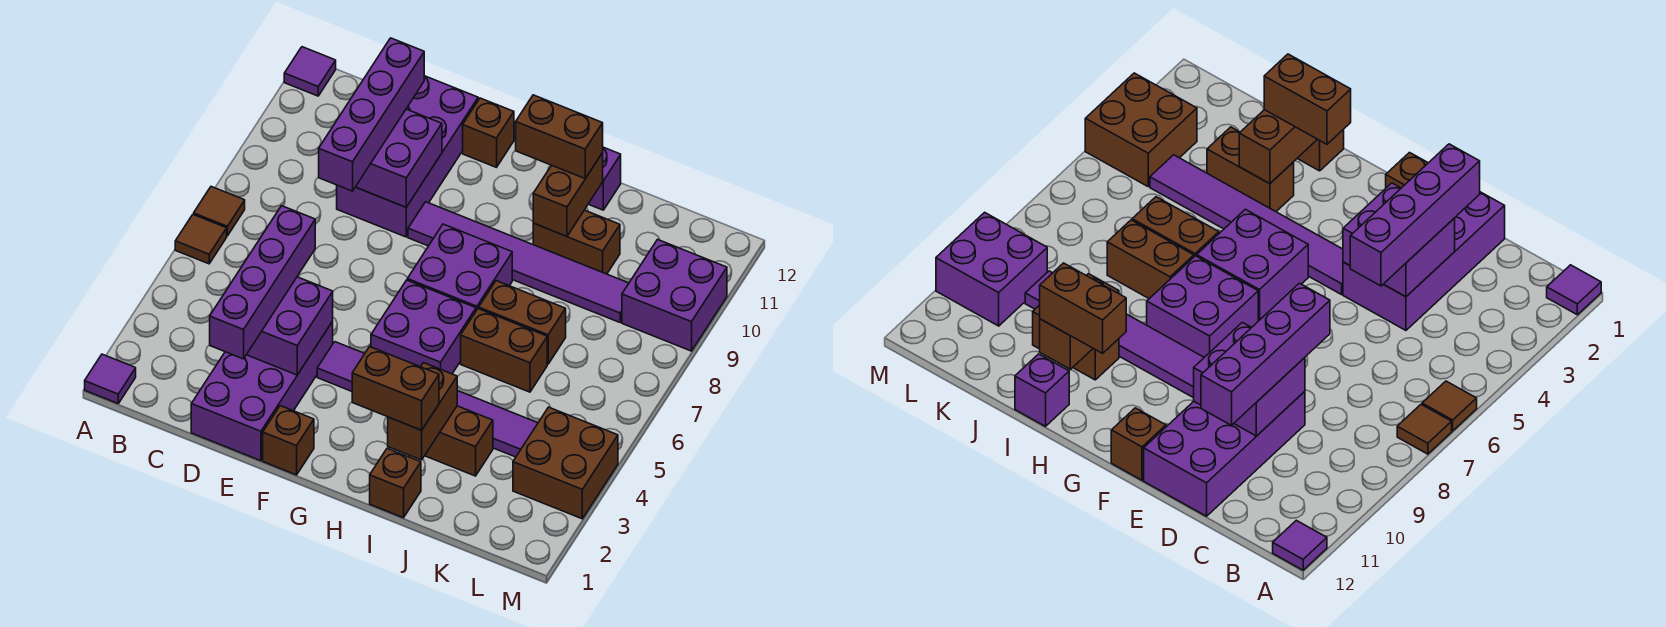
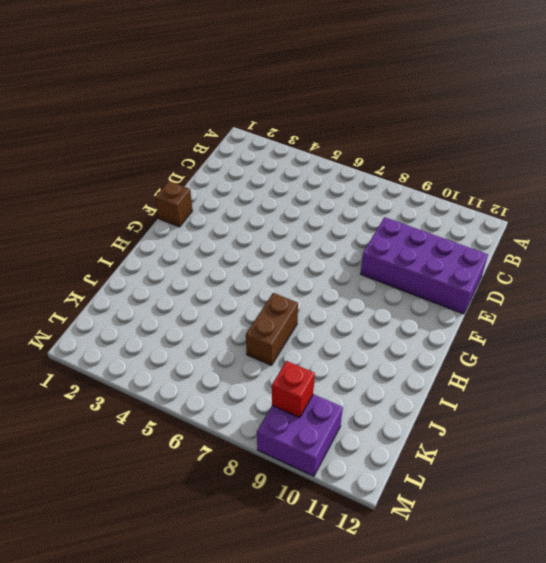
red 1x1 brick [272,361,315,418] -> none
none -> purple 1x1 tile [85,354,136,403]
none -> brown 1x1 tile [175,214,227,264]
none -> brown 1x1 tile [194,187,245,236]

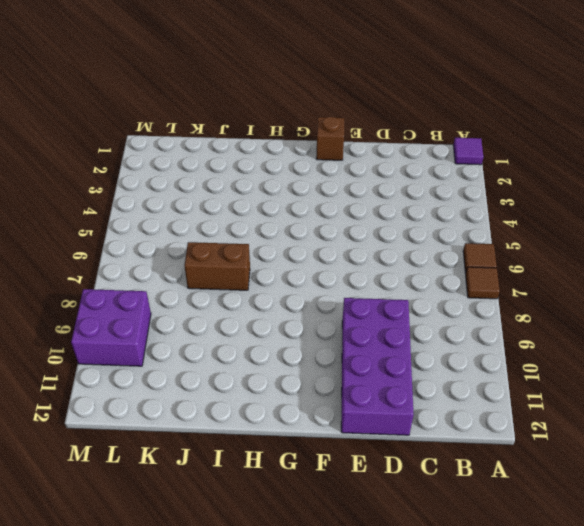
none -> purple 1x1 tile [284,47,336,96]
none -> purple 2x4 brick [191,322,333,461]
none -> purple 1x6 tile [317,342,538,457]

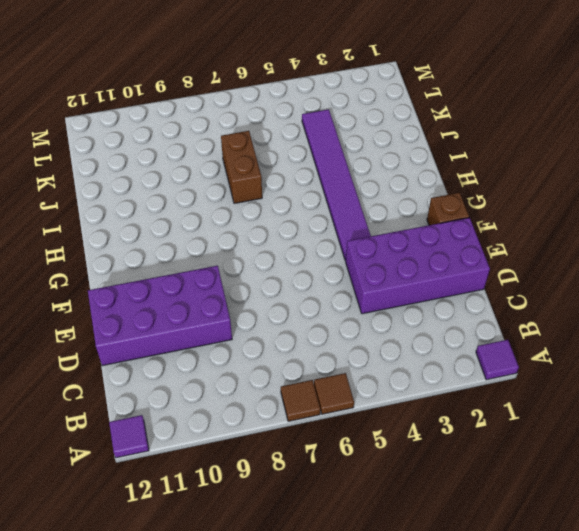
none -> purple 1x6 tile [408,202,629,322]
none -> brown 1x1 brick [463,98,514,167]
none -> purple 2x2 brick [371,280,476,374]

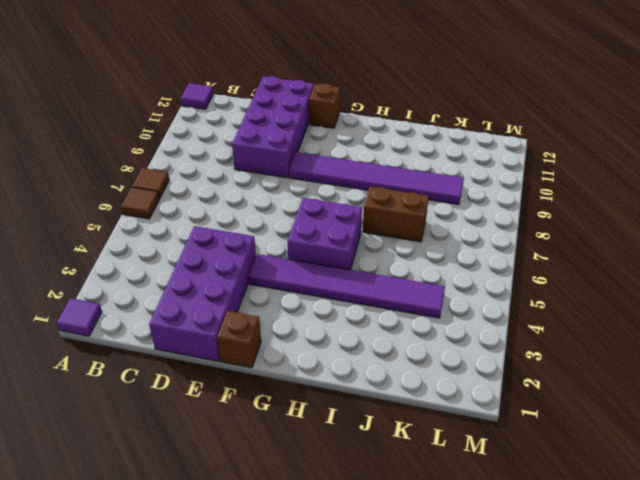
none -> purple 2x2 brick [407,224,512,310]
none -> brown 1x1 brick [370,448,421,518]
none -> brown 1x2 brick [425,406,493,476]

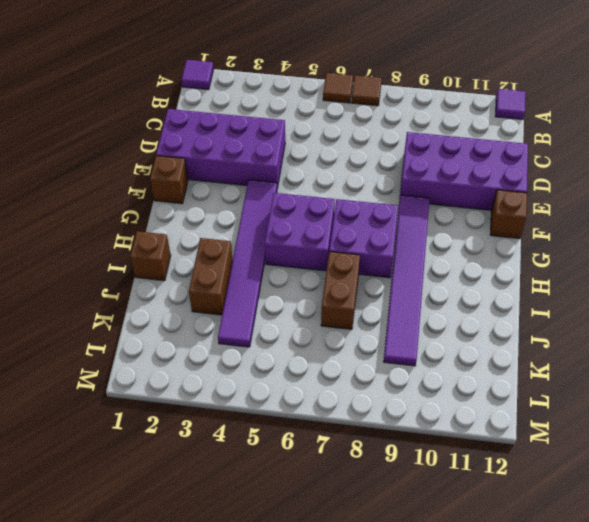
none -> brown 1x2 brick [461,309,547,392]
none -> brown 1x2 brick [533,210,620,274]
none -> purple 1x1 brick [589,147,621,210]

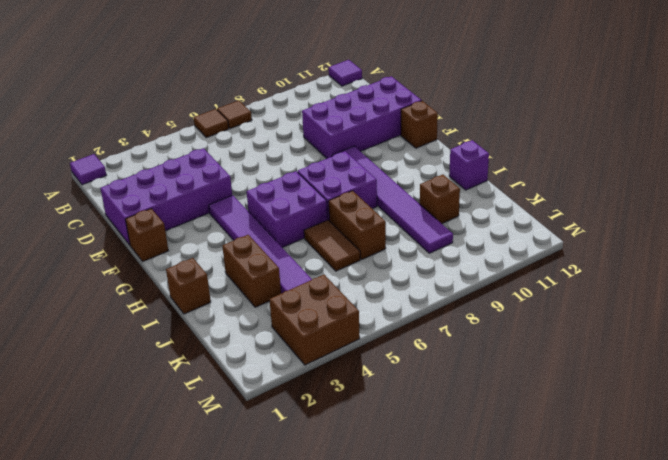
brown 1x2 tile [304,220,360,271] -> brown 1x2 brick [461,309,547,392]
brown 1x1 brick [420,175,460,224] -> brown 1x2 brick [533,210,620,274]
none -> purple 2x2 brick [622,240,727,351]
none -> purple 2x2 brick [247,277,333,375]
none -> purple 2x2 brick [356,109,442,207]

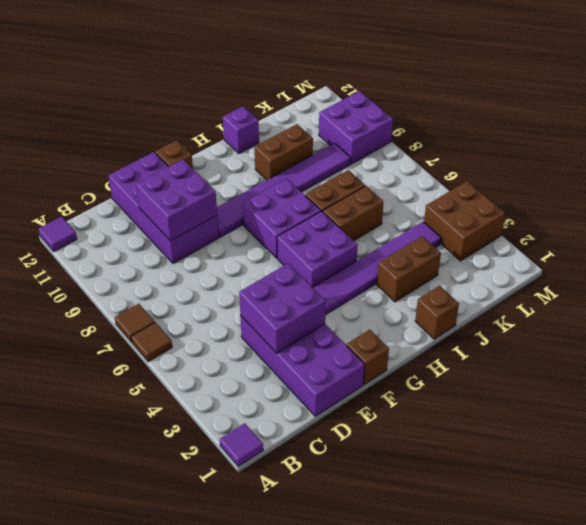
none -> brown 1x2 brick [388,363,457,460]
none -> brown 1x2 brick [533,153,603,236]
none -> purple 1x4 brick [210,206,315,359]

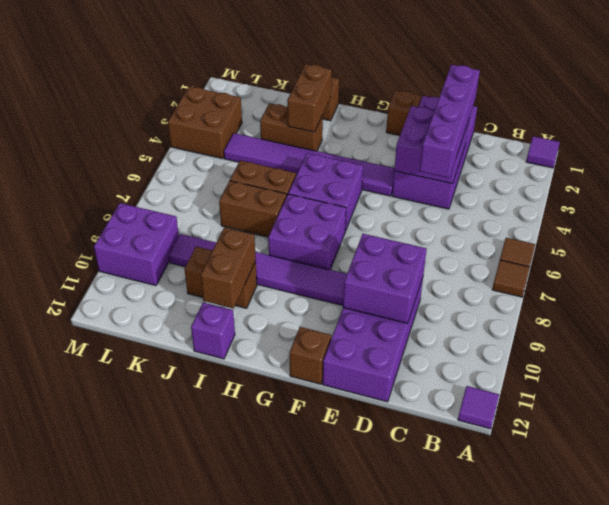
none -> purple 1x4 brick [319,38,424,191]
none -> brown 1x2 brick [352,347,439,430]
none -> brown 1x2 brick [516,95,603,178]

